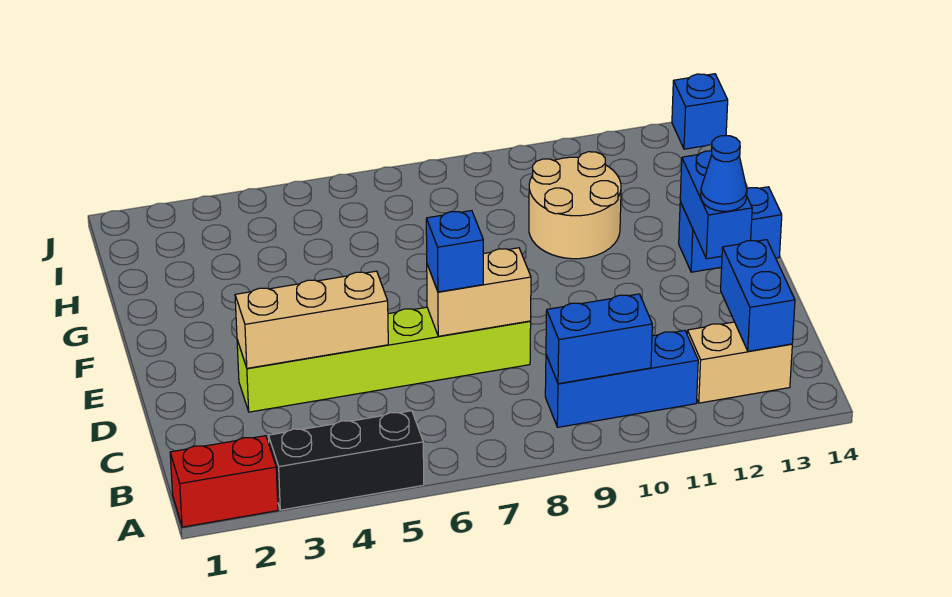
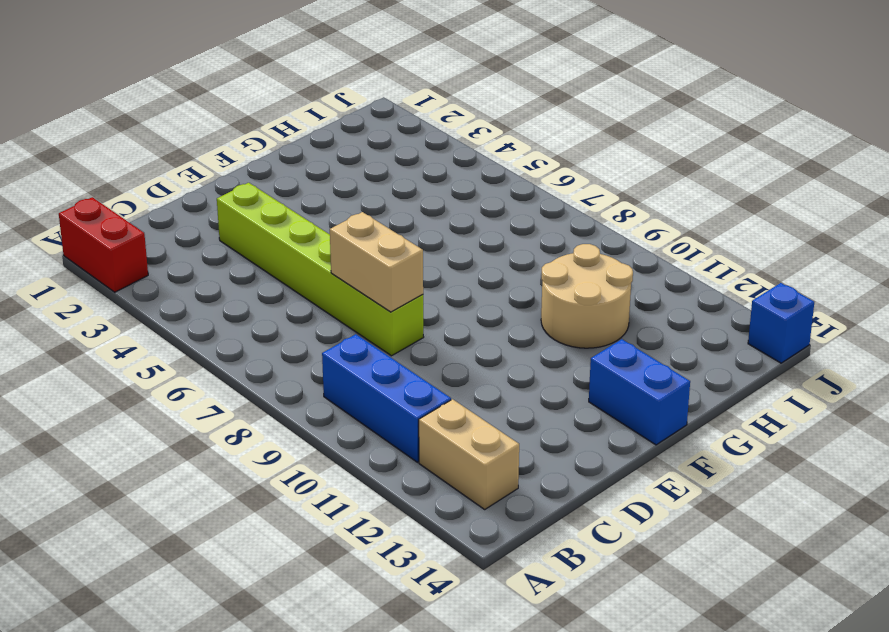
none -> black 1x3 brick [268,411,424,510]
none -> blue 1x2 brick [546,294,652,384]
none -> blue 1x2 brick [721,240,795,351]

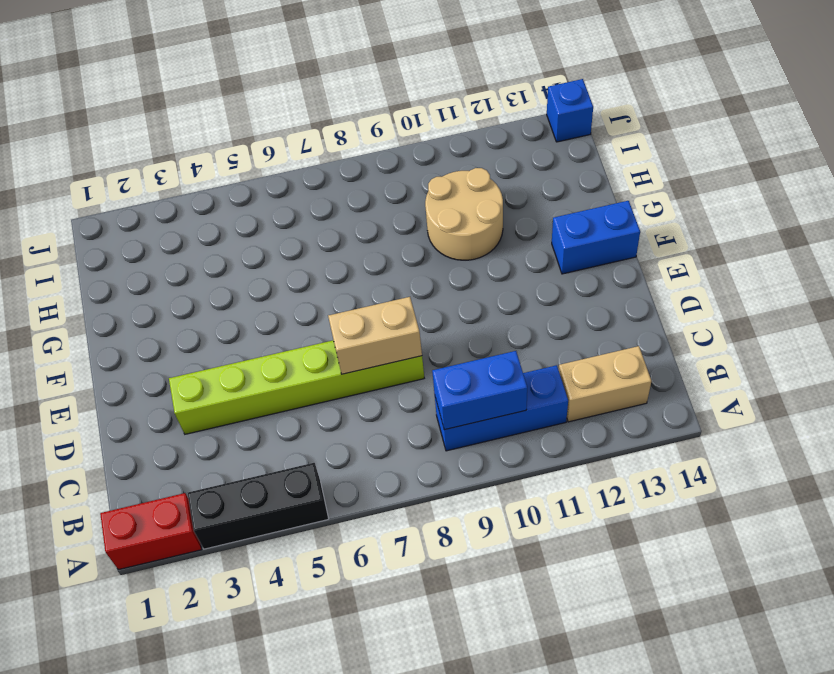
none -> blue 1x2 brick [721,240,795,351]
none -> tan 1x3 brick [235,271,388,368]
none -> blue 1x2 brick [680,151,752,259]

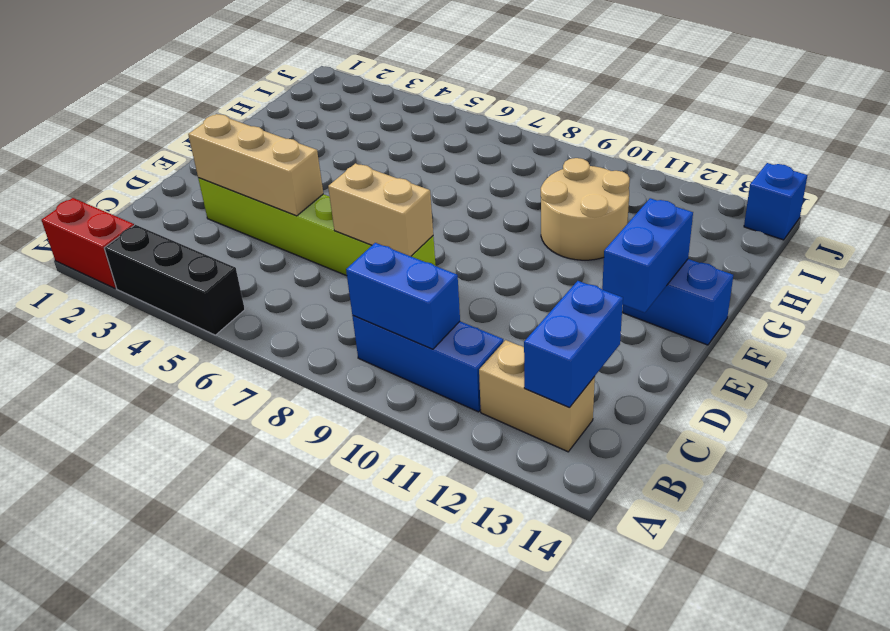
none -> blue 1x1 brick [426,211,483,292]
none -> blue 1x1 cone [701,136,747,211]

